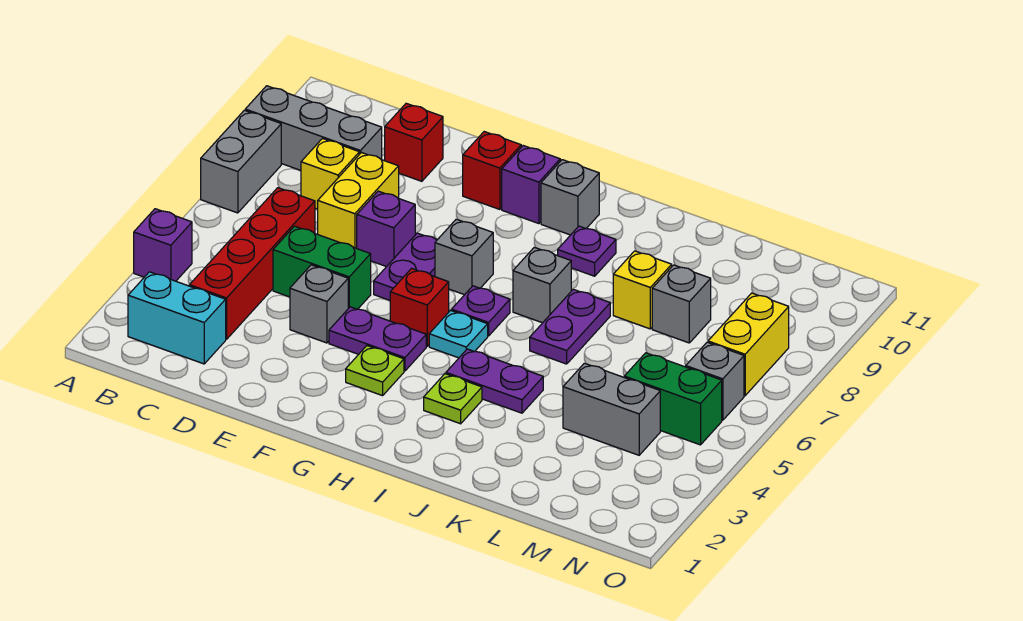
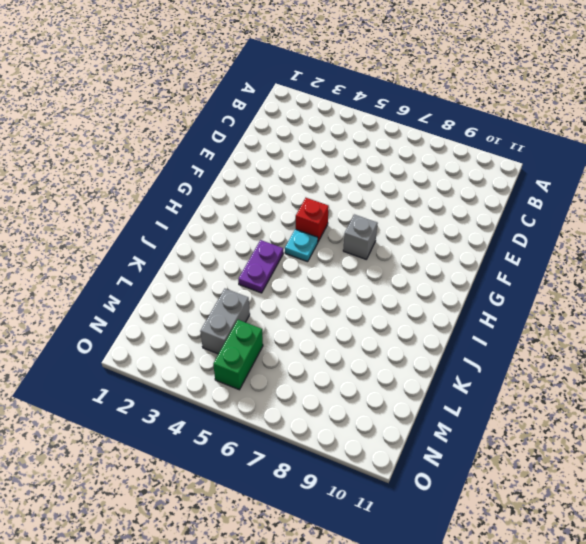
none -> purple 1x1 brick [134,209,192,281]
none -> grey 1x2 brick [201,110,281,213]
none -> grey 1x3 brick [245,86,382,170]
none -> cyan 1x2 brick [128,272,226,364]

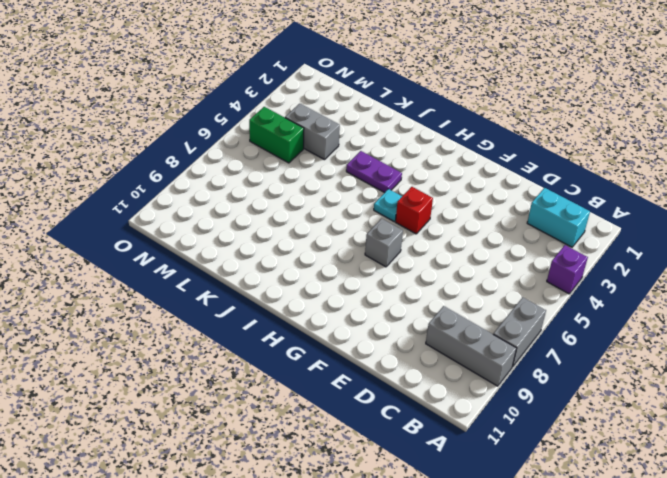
none -> red 1x4 brick [189,188,315,339]
none -> yellow 1x1 brick [301,139,359,209]
none -> green 1x2 brick [273,226,371,309]
none -> yellow 1x2 brick [318,153,399,248]

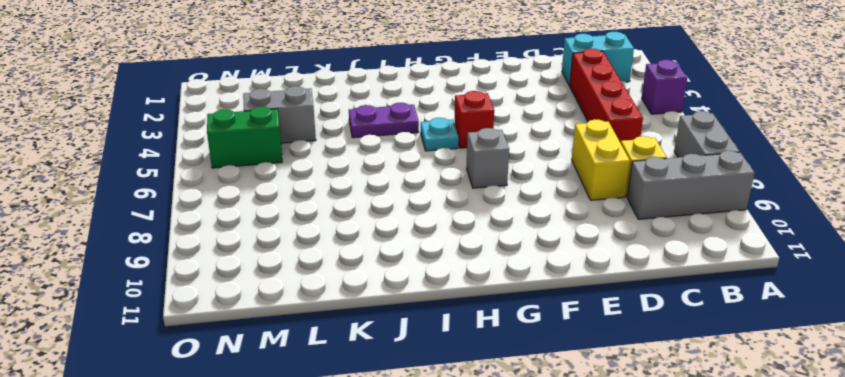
none -> green 1x2 brick [273,226,371,309]
none -> red 1x1 brick [385,103,443,181]
none -> grey 1x1 brick [290,265,348,343]
none -> purple 1x1 brick [357,191,415,267]

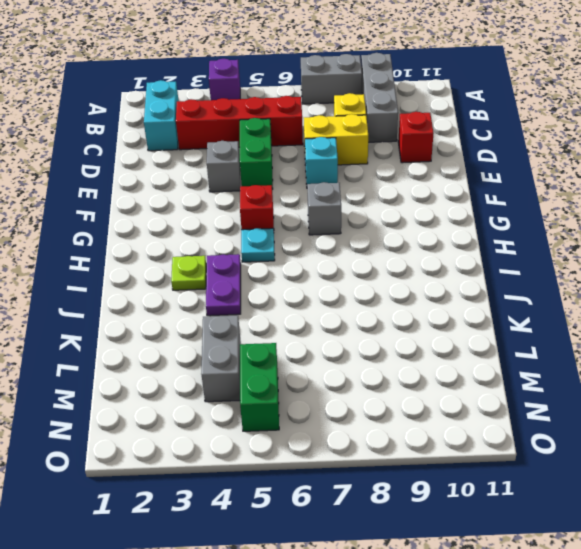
cyan 1x1 brick [305,137,338,184] -> purple 1x1 brick [357,191,415,267]
none -> purple 1x2 plate [329,307,426,371]
none -> purple 1x2 plate [374,233,437,300]
none -> red 1x1 brick [463,132,521,209]
none -> lime 1x1 plate [346,346,404,396]

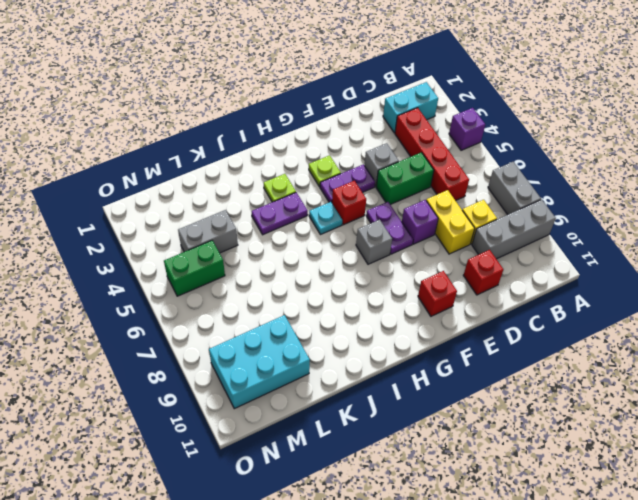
cyan 2x3 brick [209,315,310,409] -> none
none -> purple 1x1 brick [502,146,560,224]
none -> purple 1x1 plate [452,286,510,336]
none -> grey 1x1 brick [541,160,599,235]
none -> grey 1x1 brick [513,247,571,323]

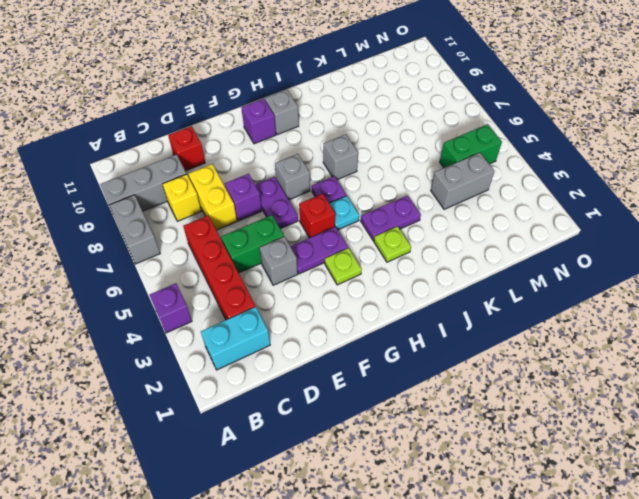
none -> red 1x1 brick [463,132,521,209]
none -> purple 1x1 plate [558,226,616,276]
none -> purple 1x2 plate [530,289,610,364]
none -> yellow 1x1 brick [613,251,672,329]

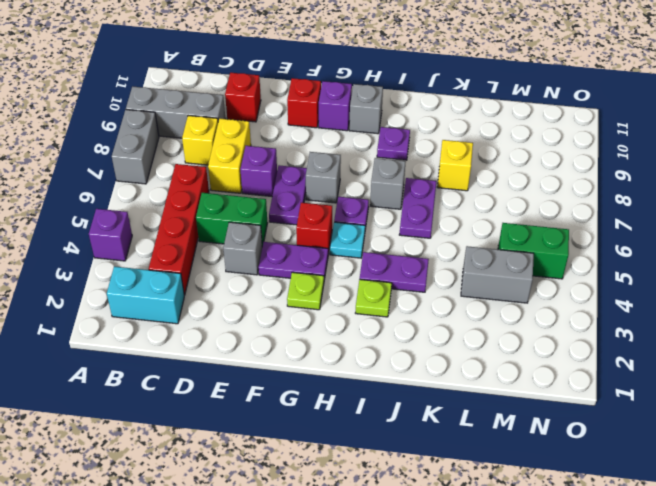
none -> grey 1x1 brick [652,265,711,343]
none -> grey 1x1 brick [686,342,744,420]
none -> yellow 1x2 brick [708,293,789,396]

